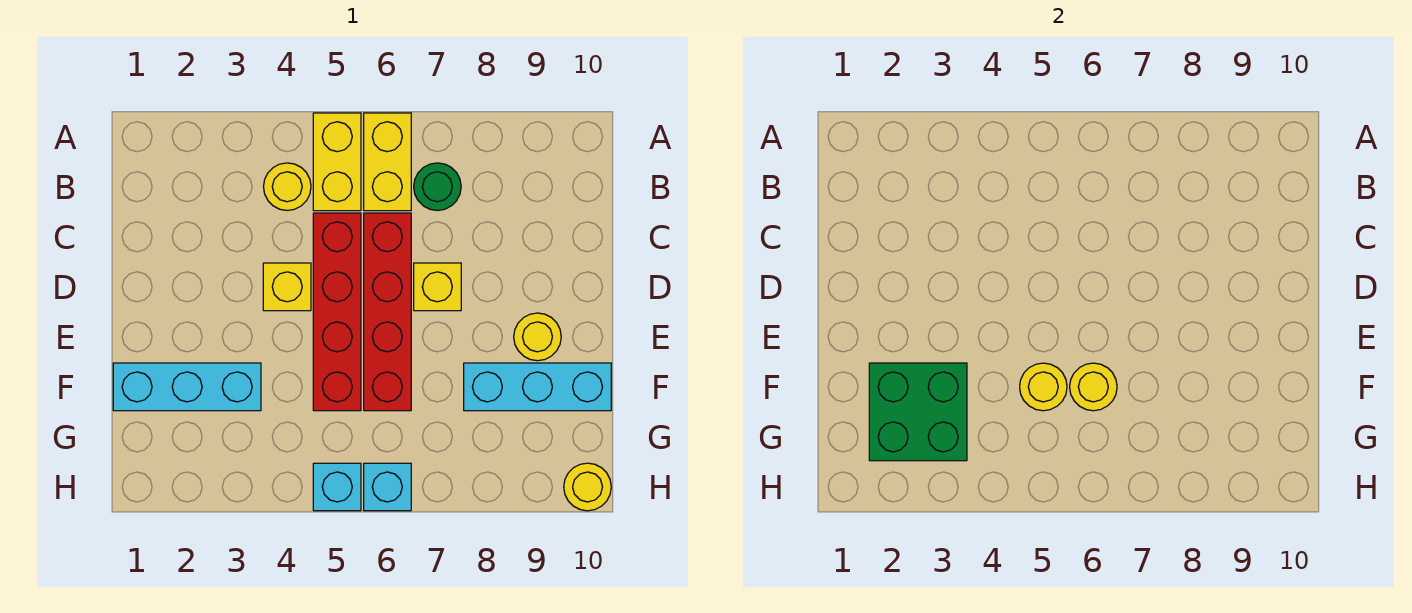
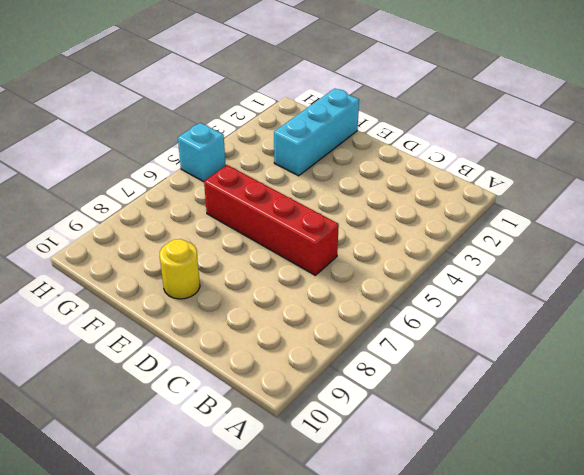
none -> yellow 1x2 brick [313,113,361,211]
none -> yellow 1x2 brick [364,113,411,211]
none -> yellow 1x1 round brick [263,163,311,211]

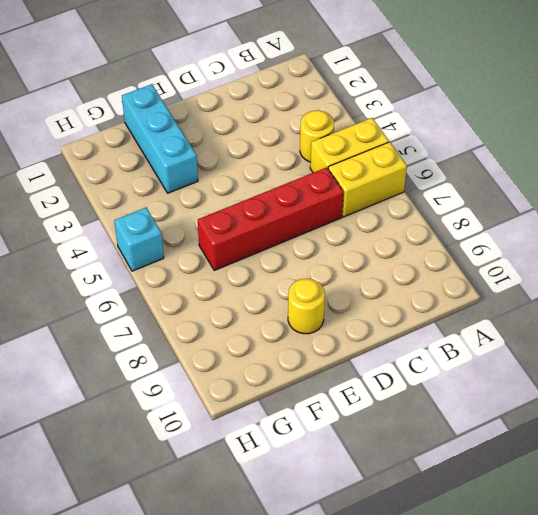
none -> green 1x1 round brick [414,163,461,211]
none -> red 1x4 brick [313,213,361,411]
none -> yellow 1x1 brick [263,263,311,311]

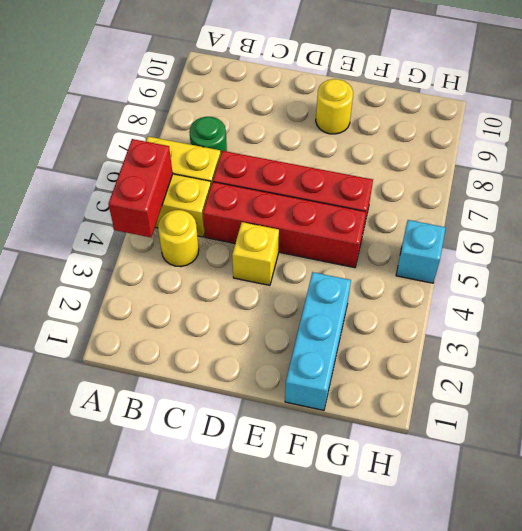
red 1x2 brick [109,139,173,237] -> none
none -> yellow 1x1 brick [414,263,461,311]
none -> cyan 1x3 brick [464,363,611,411]
none -> cyan 1x1 brick [364,463,411,511]

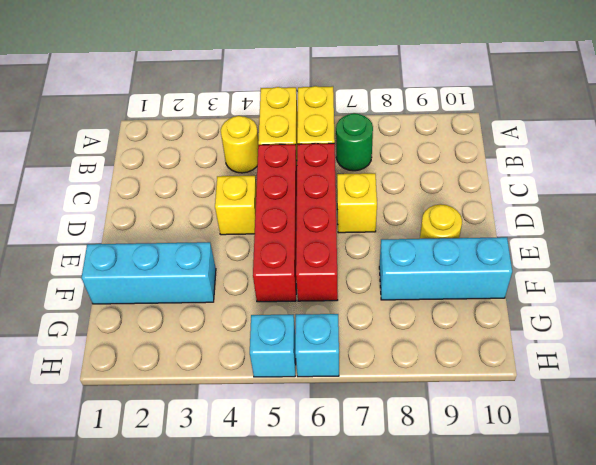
none -> yellow 1x1 round brick [564,463,611,511]
none -> green 2x2 brick [869,363,967,461]
none -> yellow 1x1 round brick [1020,363,1067,411]

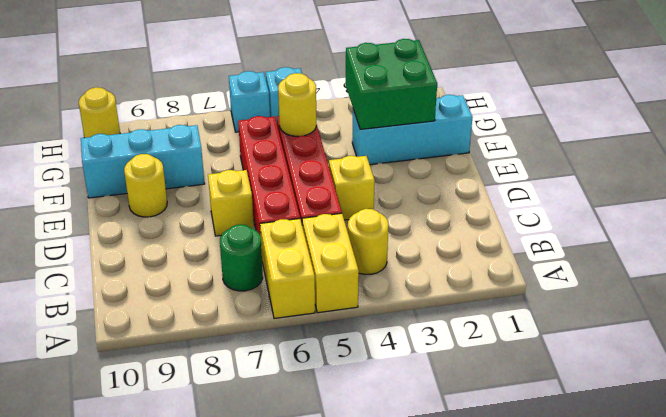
none -> yellow 1x1 round brick [1070,363,1117,411]

